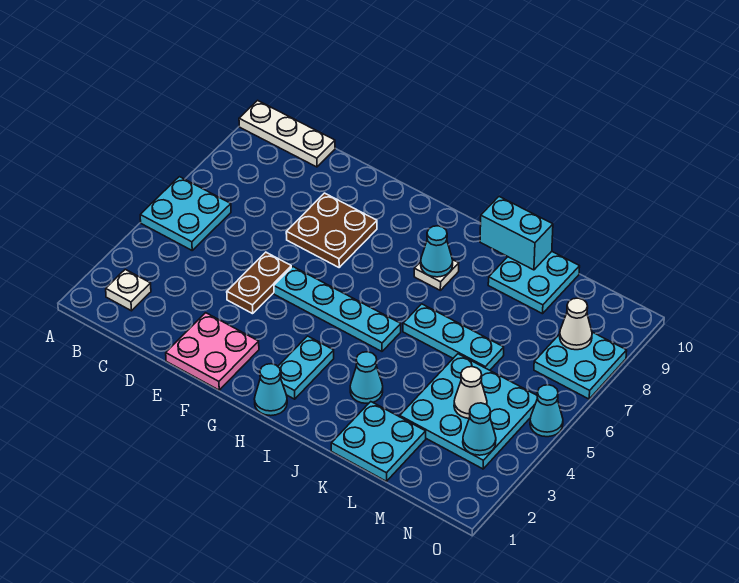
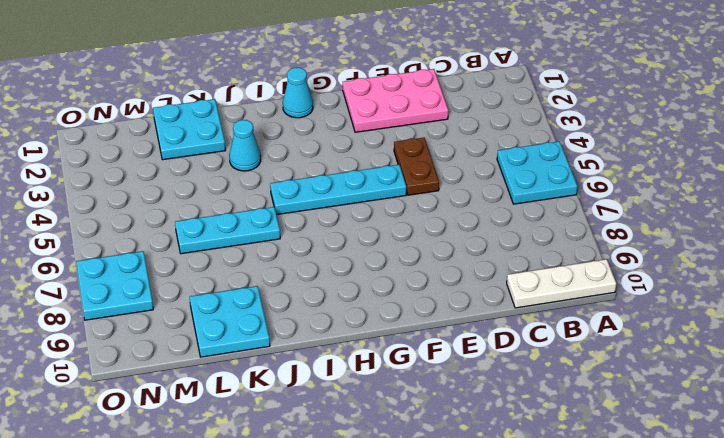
pink 2x3 plate [343,69,448,132] -> pink 2x2 plate [166,313,259,390]
none -> white 1x1 plate [106,269,151,311]
none -> brown 2x2 plate [286,193,377,267]
none -> cyan 1x2 plate [278,336,334,399]

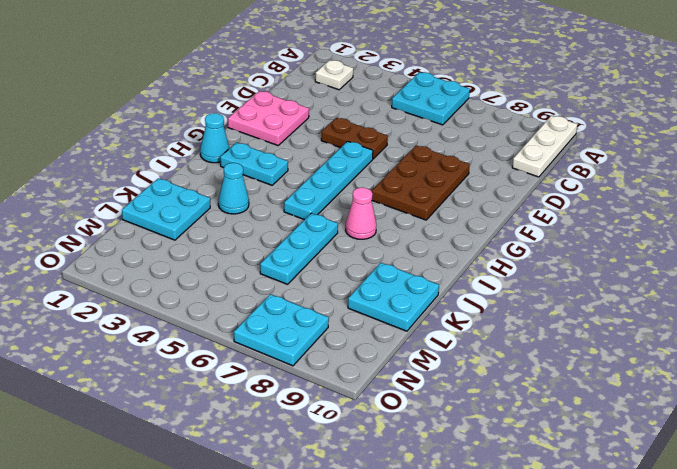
brown 2x3 plate [372,145,470,220] -> brown 2x2 plate [286,193,377,267]
pink 1x1 cone [346,188,376,239] -> none
none -> white 1x1 plate [414,260,459,290]
none -> cyan 3x3 plate [400,354,538,469]
none -> cyan 1x1 cone [530,385,563,437]

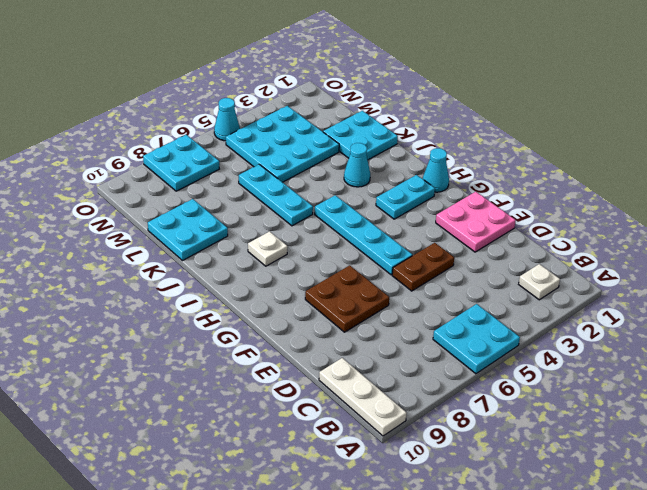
none -> cyan 1x1 cone [421,226,453,277]
none -> cyan 1x2 brick [480,197,553,270]
none -> white 1x1 cone [454,367,487,418]

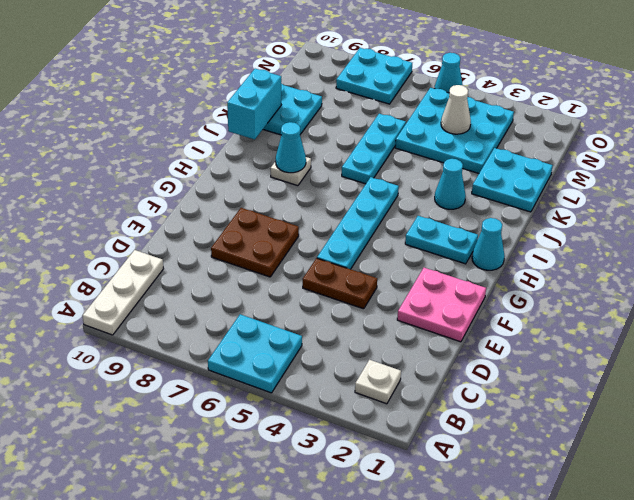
none -> cyan 1x1 cone [463,403,496,455]
none -> white 1x1 cone [560,298,592,350]

